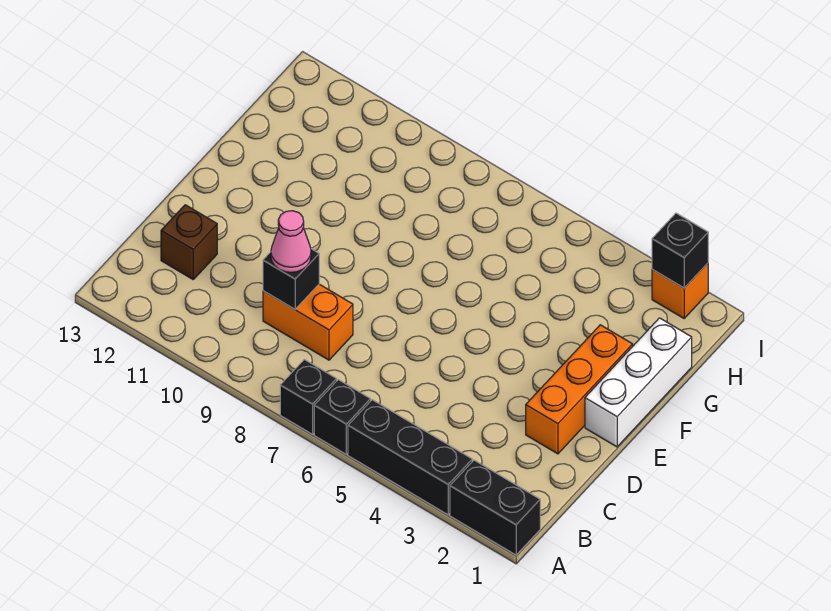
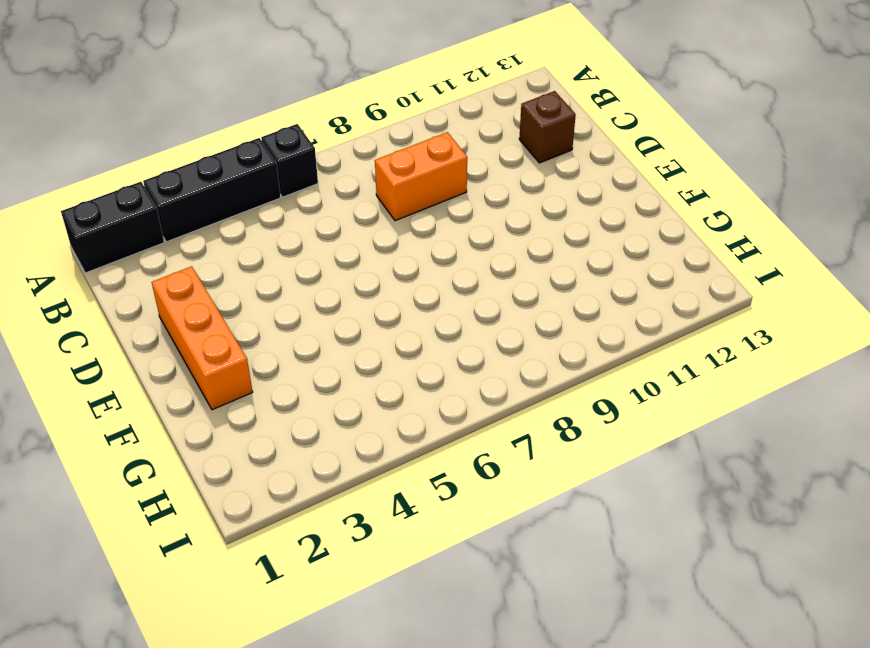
none -> black 1x1 brick [280,359,337,434]
none -> white 1x3 brick [585,318,692,447]
none -> orange 1x1 brick [652,263,708,318]

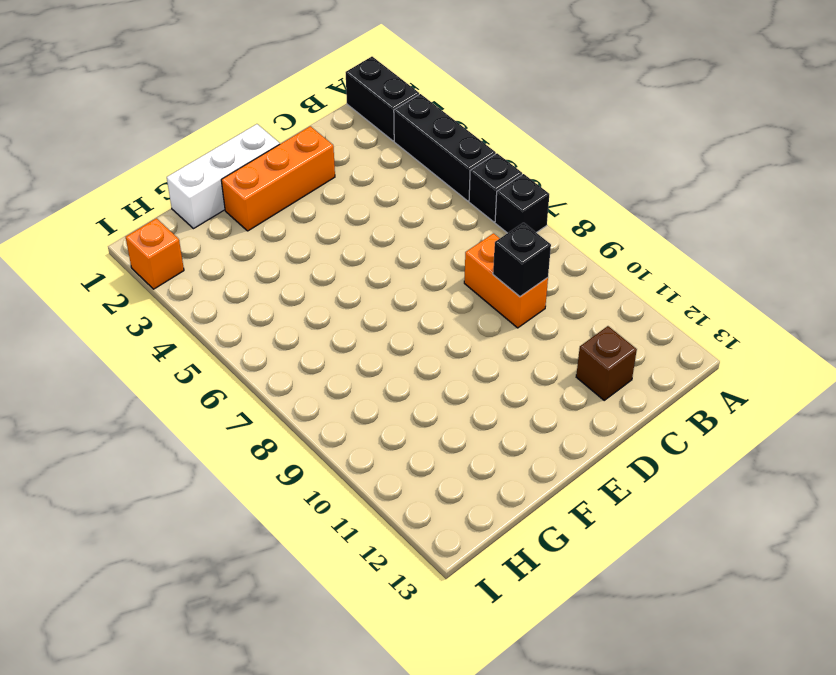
none -> black 1x1 brick [652,213,708,288]
none -> pink 1x1 cone [271,211,311,272]

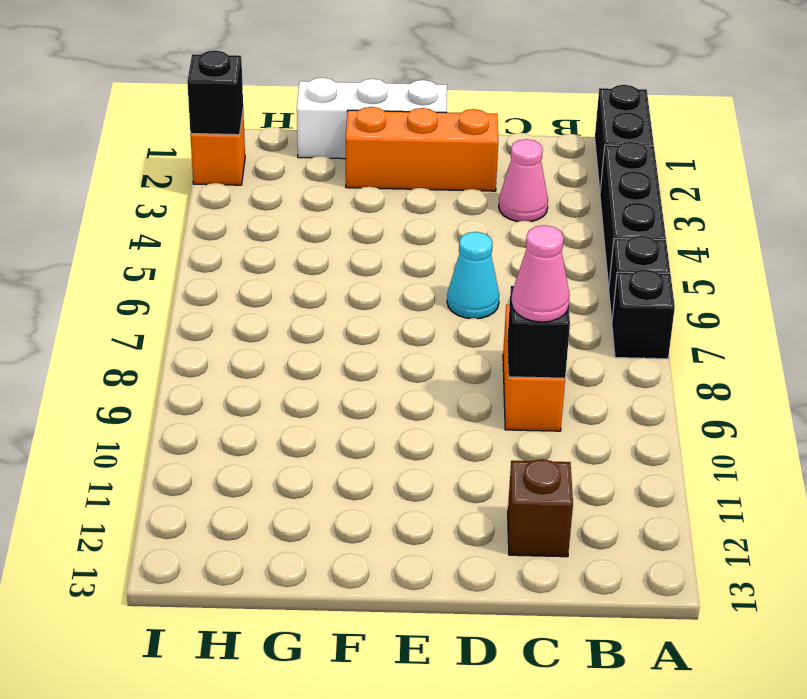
pink 1x1 cone [499,139,548,222] -> none
cyan 1x1 cone [447,232,499,319] -> none

